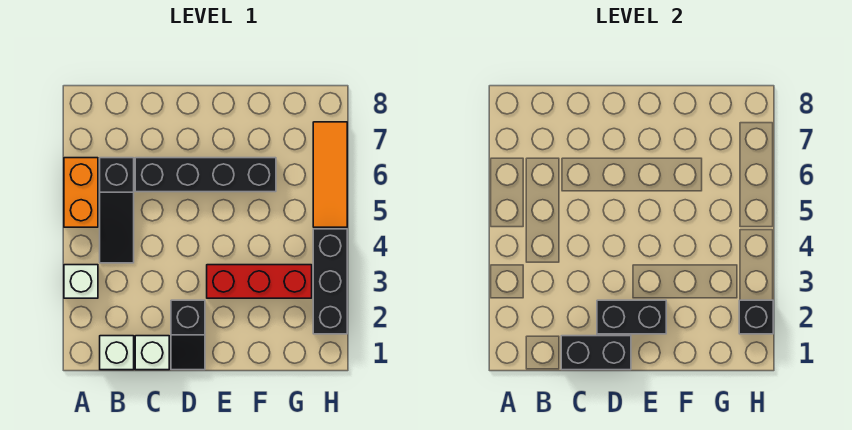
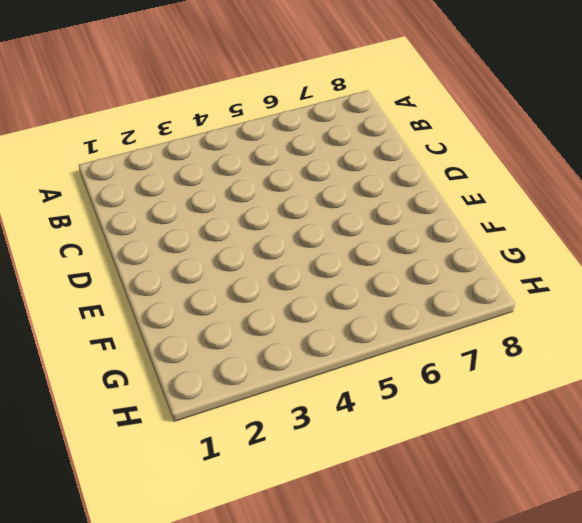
none -> white 1x1 brick [64,265,98,298]
none -> orange 1x2 brick [64,158,98,227]
none -> white 1x1 brick [100,336,134,370]

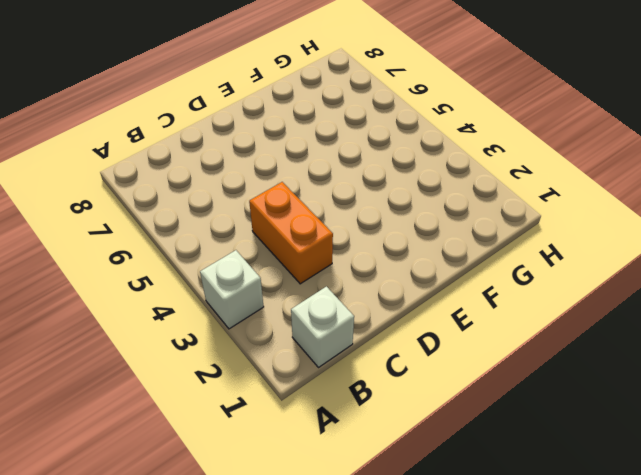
orange 1x2 brick [249,182,333,284] -> orange 1x2 brick moved to [64,158,98,227]
none -> black 1x3 slope [100,158,134,263]
none -> white 1x1 brick [135,336,169,370]
none -> black 1x4 brick [135,158,276,192]

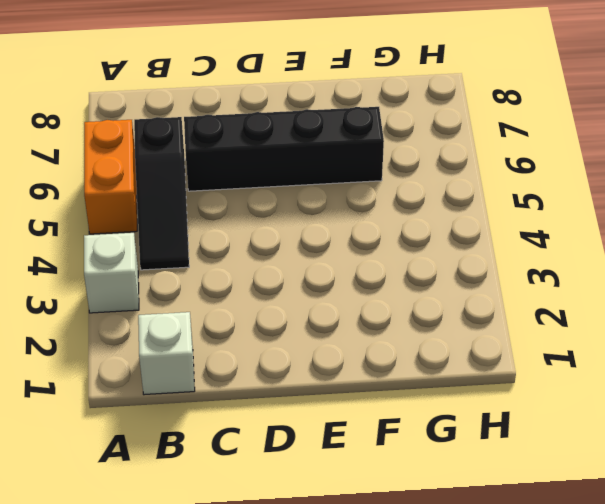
none -> white 1x1 brick [135,336,169,370]
none -> black 1x2 slope [171,300,205,370]
none -> red 1x3 brick [207,265,312,298]

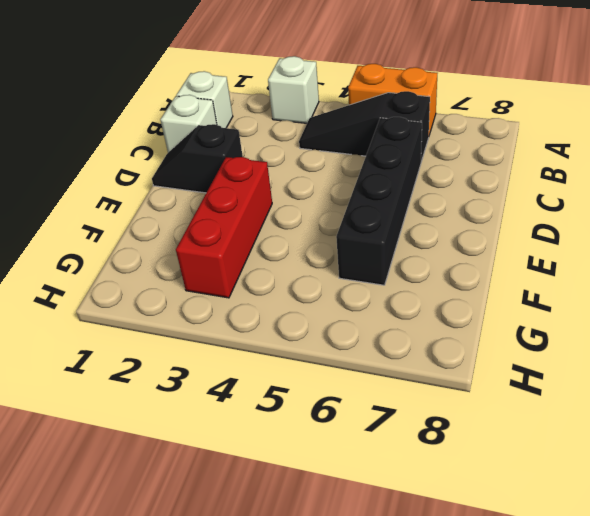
none -> black 1x3 brick [313,229,347,334]
none -> orange 1x3 tile [313,122,347,227]
none -> black 1x2 brick [561,336,631,370]

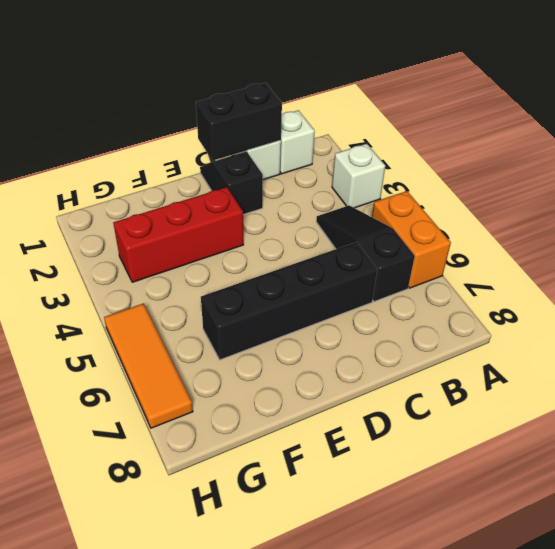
none -> black 1x3 brick [313,229,347,334]
none -> black 1x2 brick [597,300,666,334]
none -> black 1x1 brick [739,300,773,334]

